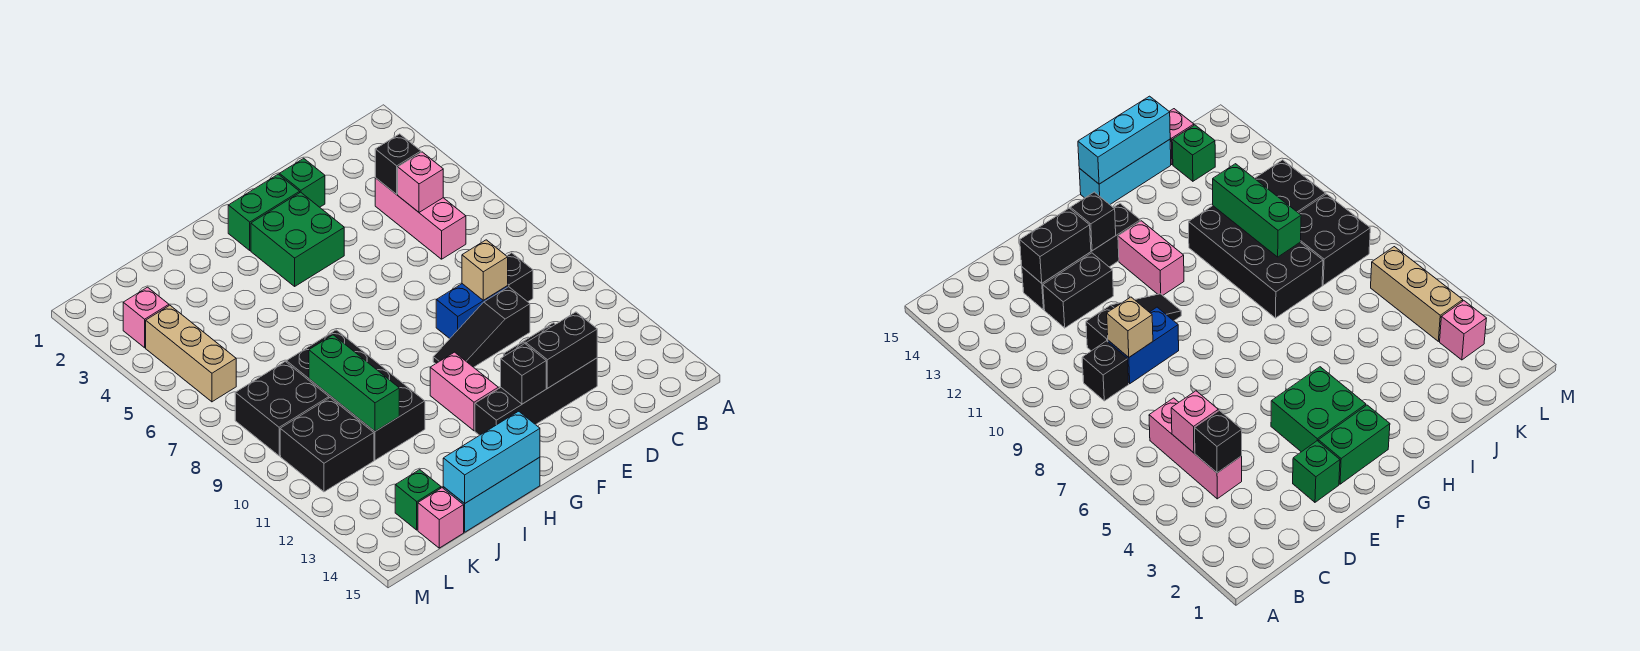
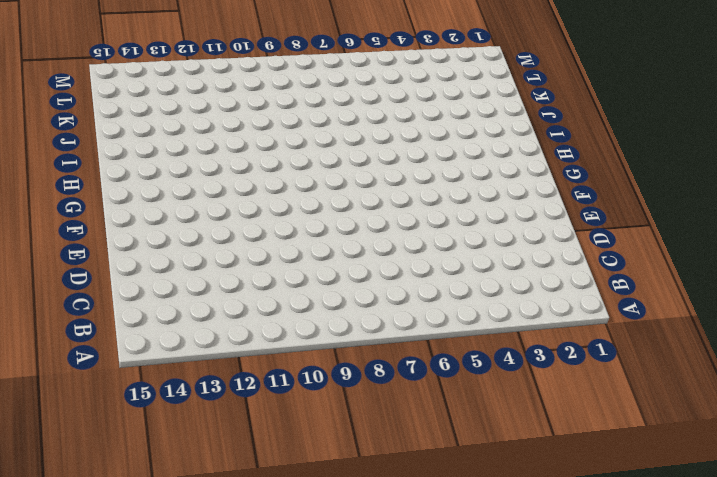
none -> pink 1x3 brick [375,178,466,259]
none -> black 1x1 brick [507,253,533,302]
none -> blue 1x2 brick [436,284,508,339]

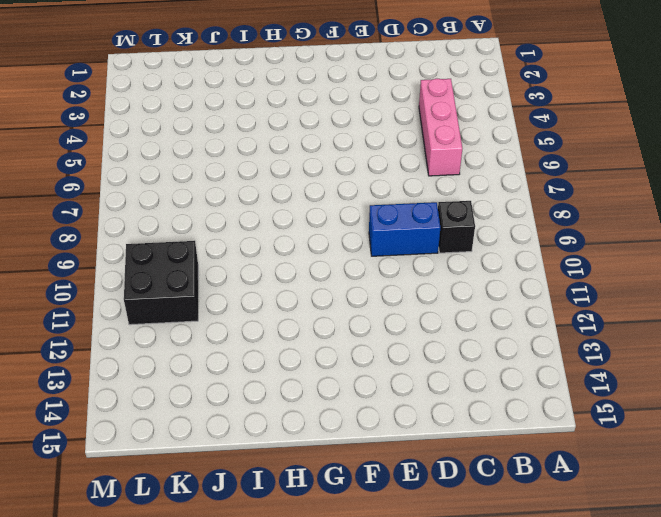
none -> black 1x3 slope [433,287,530,367]
none -> black 1x2 brick [1043,253,1113,328]
none -> black 1x4 brick [475,358,597,435]

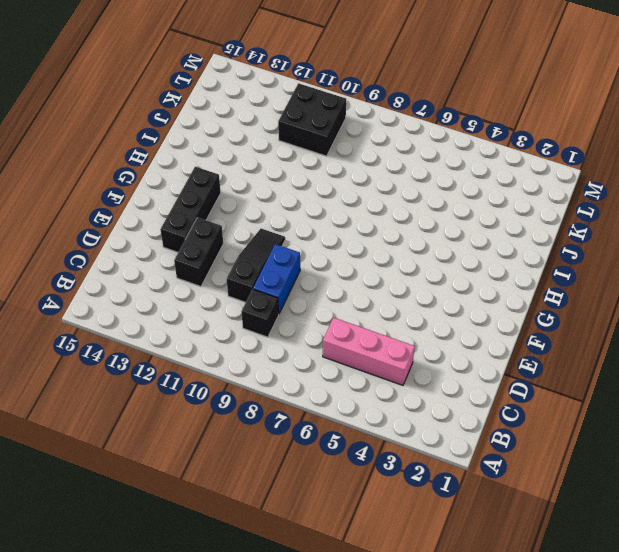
black 1x3 brick [160,167,221,252] -> black 1x4 brick [475,358,597,435]
none -> green 1x1 brick [279,158,325,207]
none -> green 1x2 brick [228,174,300,250]
none -> green 2x2 brick [251,192,344,286]

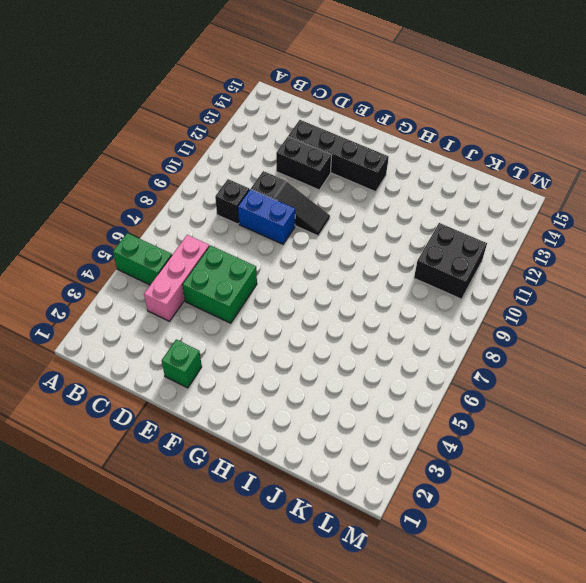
green 1x2 brick [113,233,172,285] -> green 1x2 brick moved to [228,174,300,250]
green 2x2 brick [183,245,257,323] -> green 2x2 brick moved to [251,192,344,286]
none -> pink 1x2 brick [430,352,498,431]
none -> cyan 1x3 brick [443,457,540,532]
none -> black 2x4 brick [286,330,425,460]

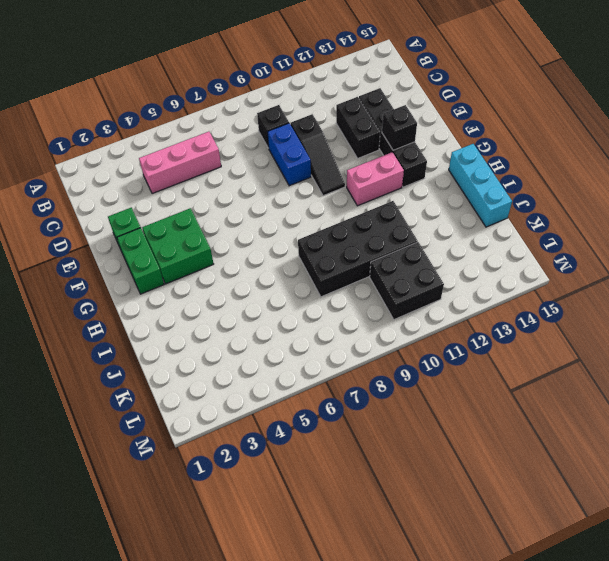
none -> black 2x2 brick [235,362,329,456]
none -> green 1x1 brick [395,470,441,530]
none -> pink 1x1 brick [418,488,464,548]

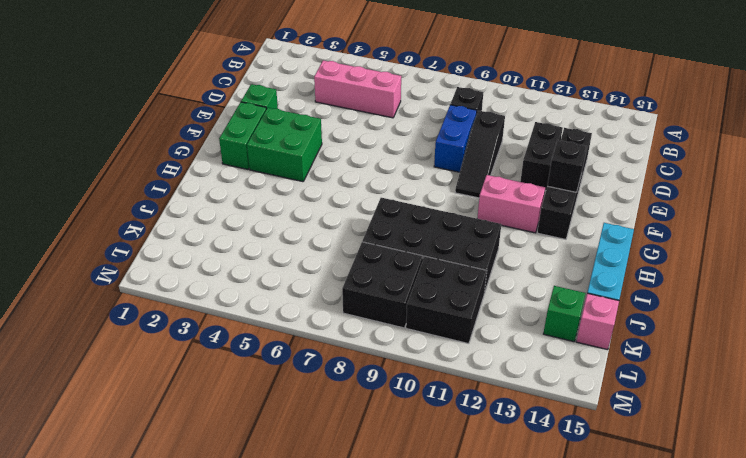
none -> pink 1x1 brick [123,287,169,348]
none -> tan 1x3 brick [146,305,236,402]
none -> black 1x1 brick [375,134,421,194]

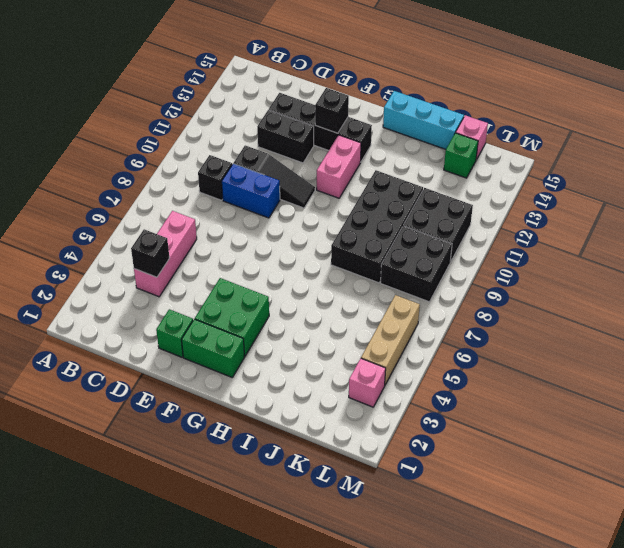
none -> pink 1x1 brick [398,152,443,212]
none -> tan 1x1 brick [462,240,508,300]
none -> black 1x2 brick [526,312,597,388]

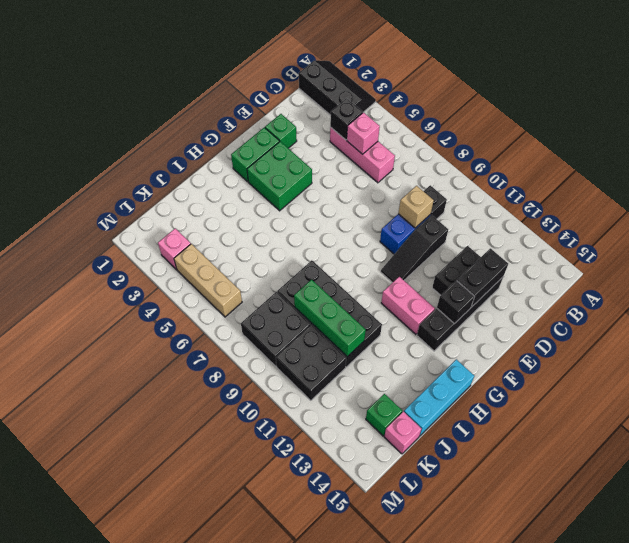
black 2x3 slope [299,60,376,115] -> none
none -> cyan 1x3 brick [443,411,540,503]

